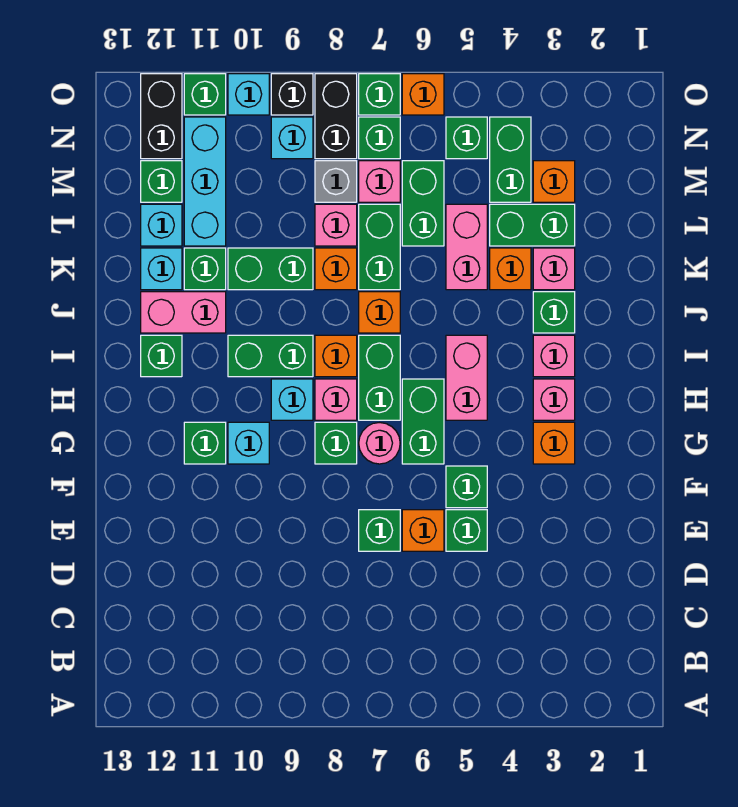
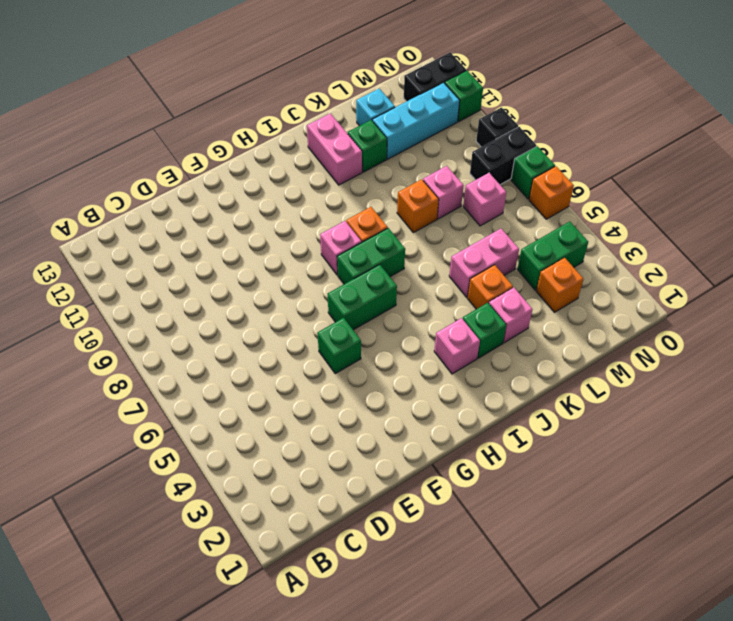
none -> green 1x1 brick [446,510,487,551]
none -> orange 1x1 brick [402,510,444,551]
none -> green 1x1 brick [359,510,400,551]
none -> orange 1x1 brick [533,422,575,464]

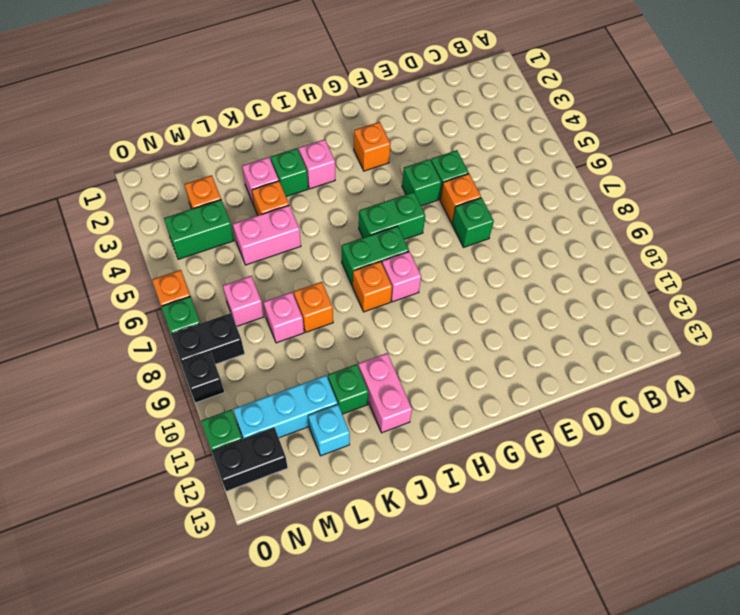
none -> pink 1x1 round brick [359,423,400,464]
none -> green 1x1 brick [315,422,357,464]
none -> cyan 1x1 brick [228,422,269,464]
none -> green 1x1 brick [184,422,226,464]

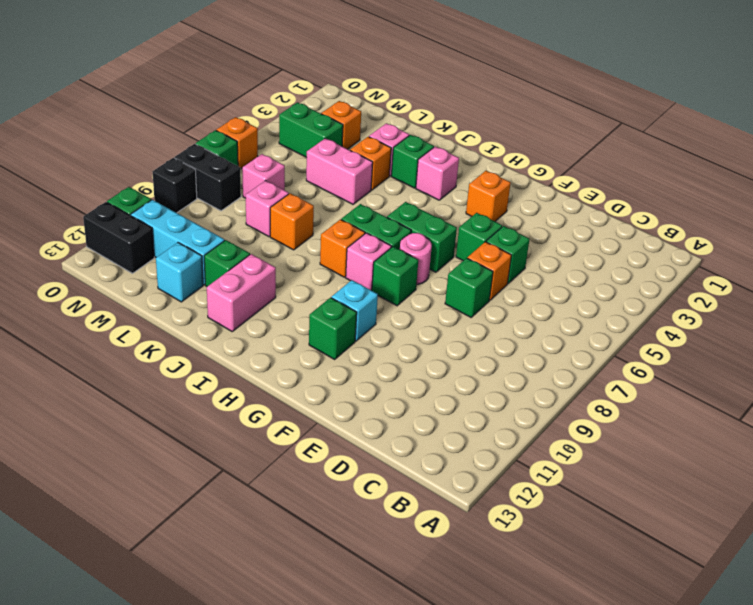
none -> pink 1x1 brick [533,379,575,420]
none -> pink 1x2 brick [446,335,487,420]
none -> cyan 1x1 brick [271,379,313,420]
none -> green 1x2 brick [228,335,313,377]

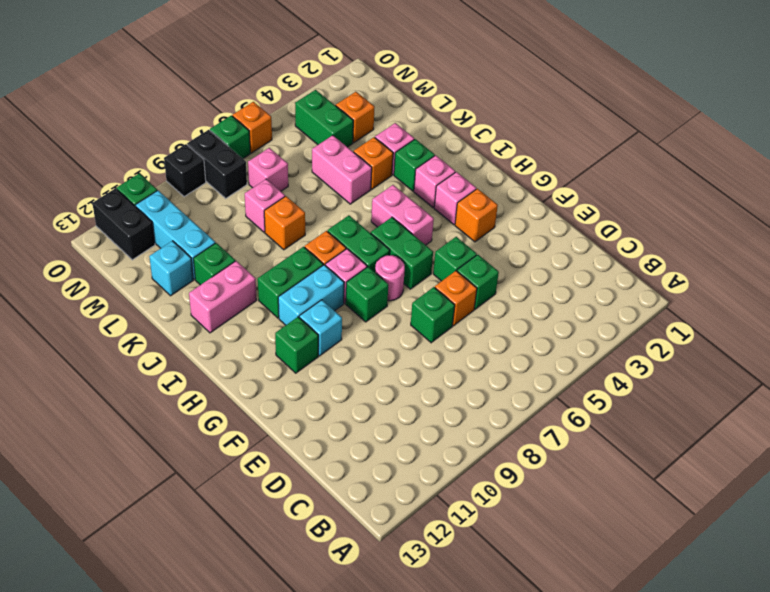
cyan 1x2 brick [278,265,344,325] -> cyan 1x1 brick [271,379,313,420]
none -> green 1x1 brick [141,335,182,377]
none -> orange 1x1 brick [359,292,400,333]
none -> green 1x2 brick [359,204,400,290]
none -> green 1x2 brick [228,248,313,290]

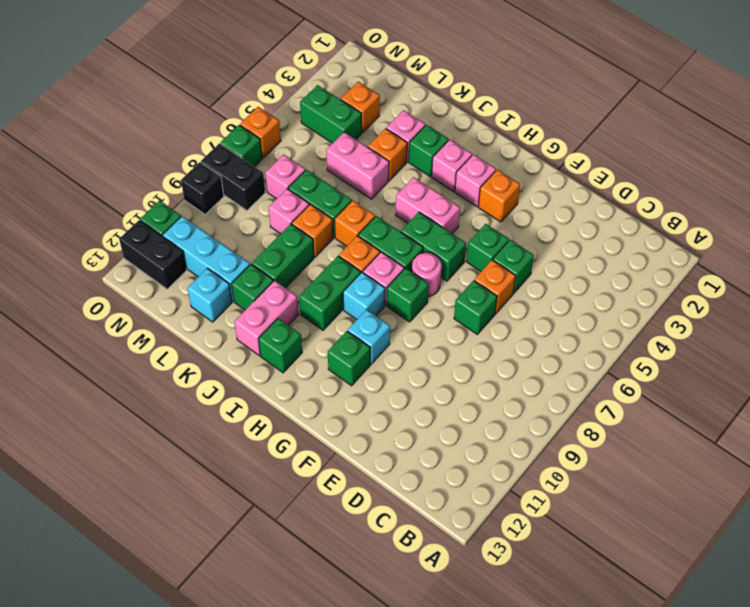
none -> cyan 1x1 brick [141,248,182,290]
none -> green 1x2 brick [490,204,575,246]
none -> green 1x2 brick [402,161,444,246]
none -> grey 1x1 brick [315,161,357,202]

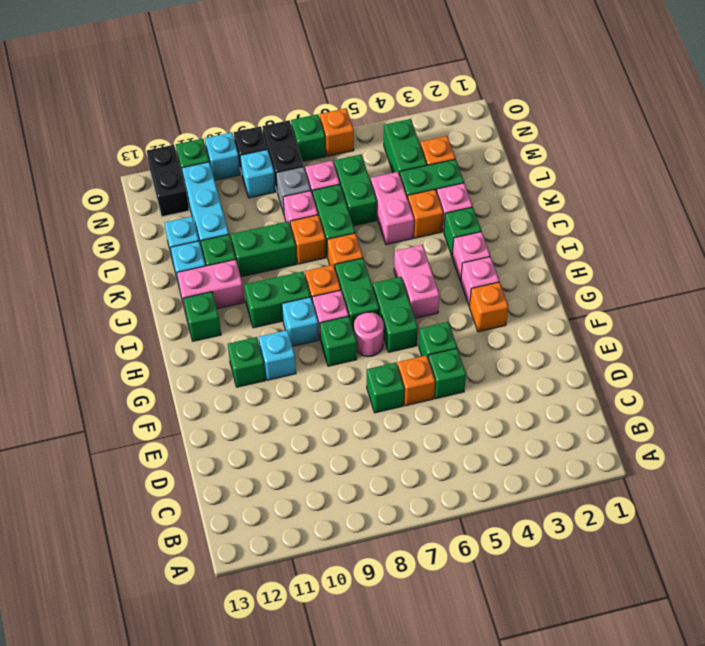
none -> green 1x1 brick [141,161,182,202]
none -> green 1x1 brick [446,117,487,159]
none -> green 1x1 brick [359,117,400,159]

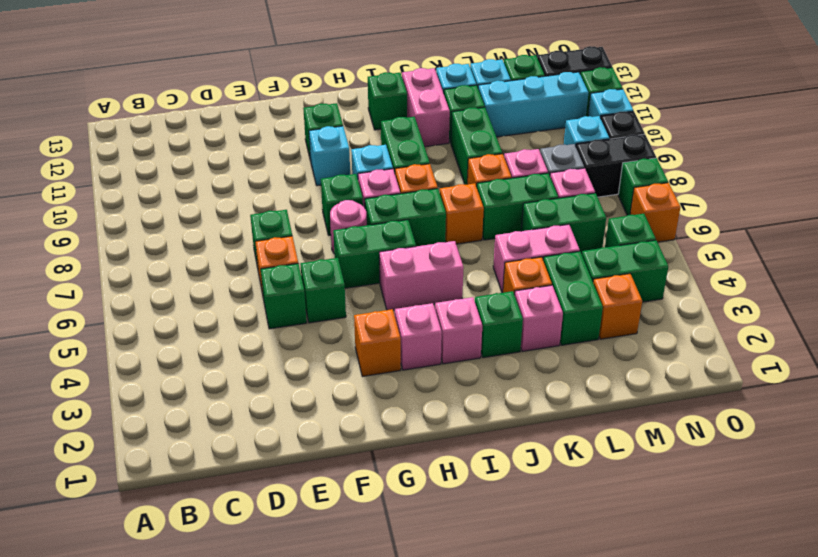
none -> green 1x1 brick [359,117,400,159]

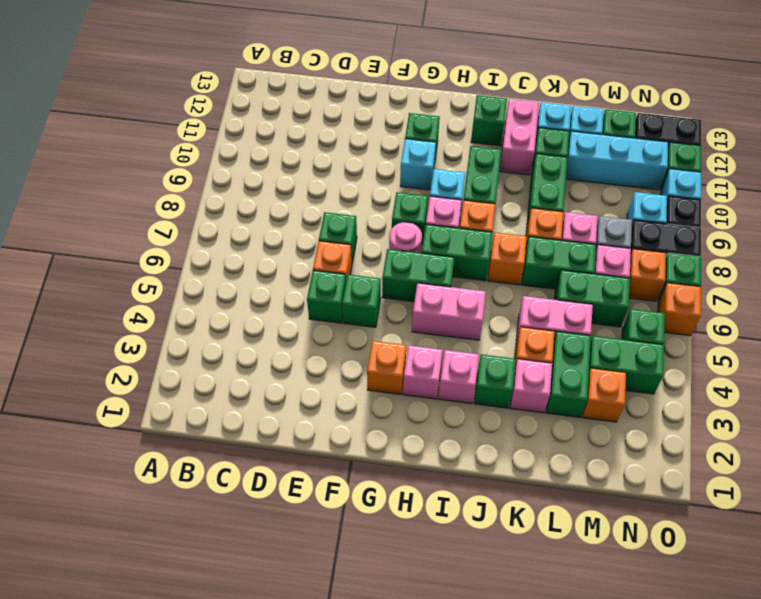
orange 1x1 brick [629,249,666,301] -> green 1x1 brick [359,117,400,159]

